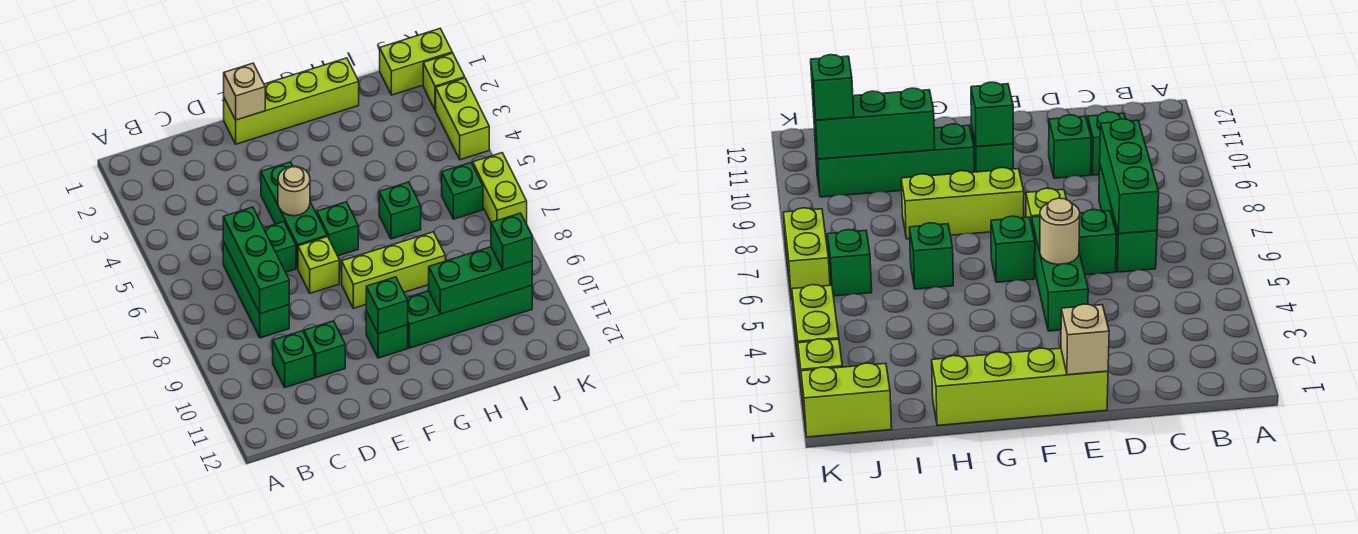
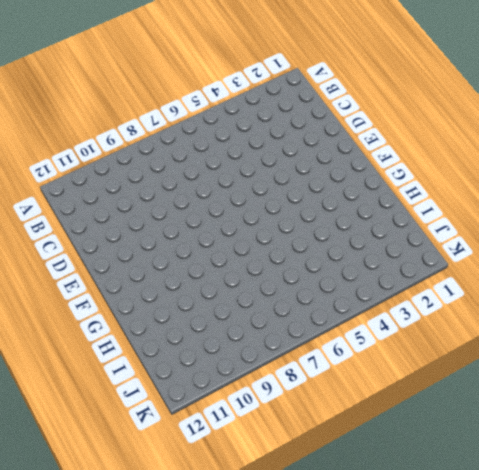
none -> green 1x3 brick [223,241,289,338]
none -> green 1x1 brick [273,331,314,388]
none -> green 1x1 brick [264,222,296,272]

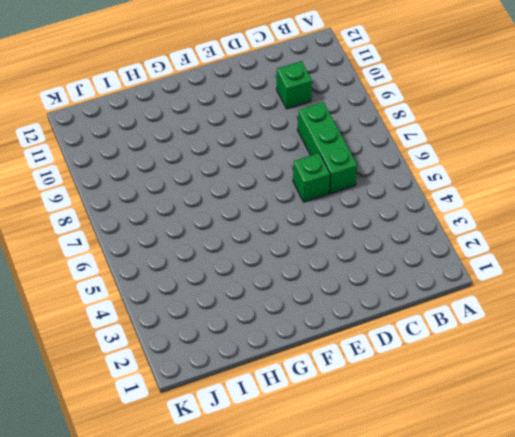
none -> green 1x1 brick [304,321,345,378]
none -> lime 1x4 brick [224,58,359,144]
none -> green 1x3 brick [261,162,327,269]

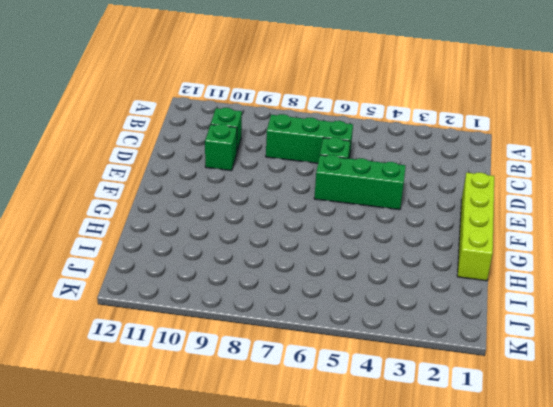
none -> lime 1x1 brick [298,237,339,293]
none -> green 1x1 brick [317,202,358,256]
none -> lime 1x3 brick [342,232,445,308]

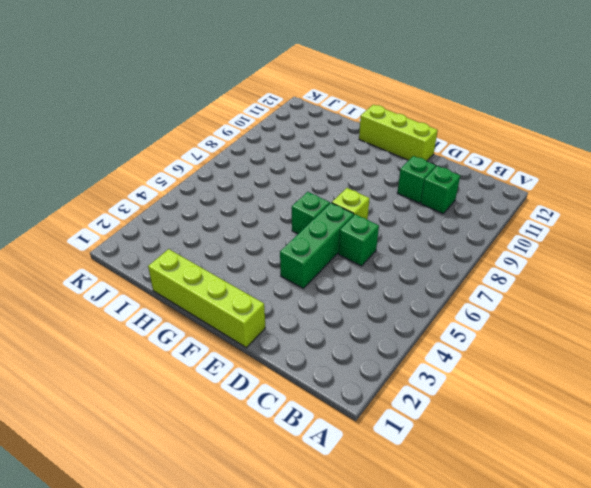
lime 1x3 brick [359,105,438,161] -> lime 1x3 brick moved to [342,232,445,308]
none -> green 1x3 brick [223,241,289,338]
none -> green 1x1 brick [366,311,408,358]
none -> green 1x4 brick [407,286,532,348]

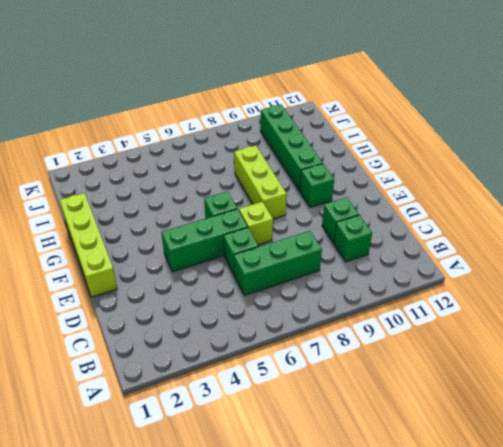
none -> green 1x1 brick [379,182,421,239]
none -> lime 1x2 brick [380,29,452,95]
none -> green 1x1 brick [442,163,483,219]

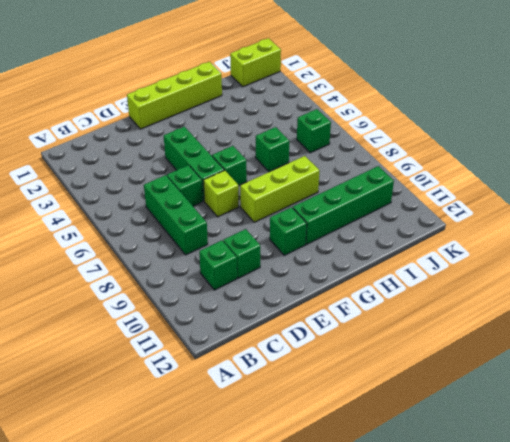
none -> lime 1x1 brick [423,53,465,110]
none -> lime 1x2 brick [436,78,489,160]
none -> lime 1x2 brick [473,153,527,224]

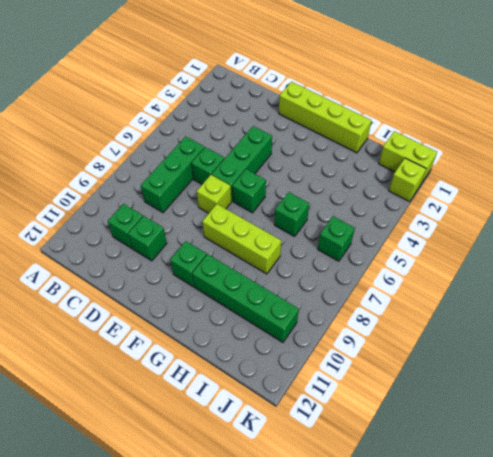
none -> lime 1x2 brick [436,78,489,160]
none -> lime 1x2 brick [473,153,527,224]
none -> green 1x3 brick [223,207,289,314]

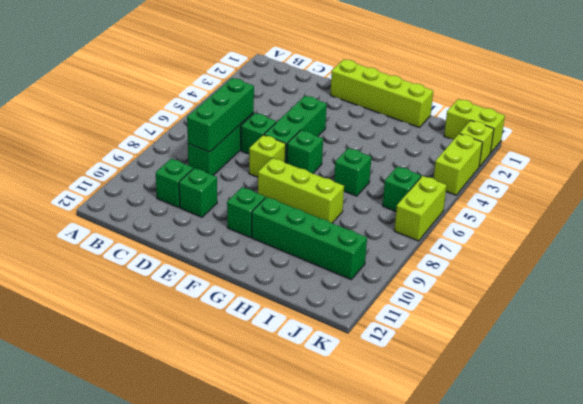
none -> tan 1x1 brick [224,63,265,120]
none -> tan 1x1 round brick [278,166,310,216]
none -> green 1x1 brick [366,277,408,334]

